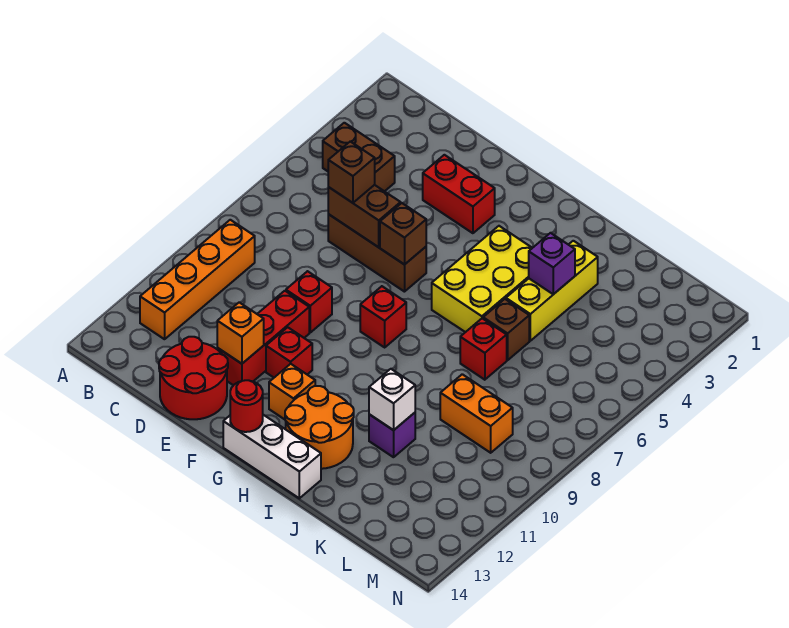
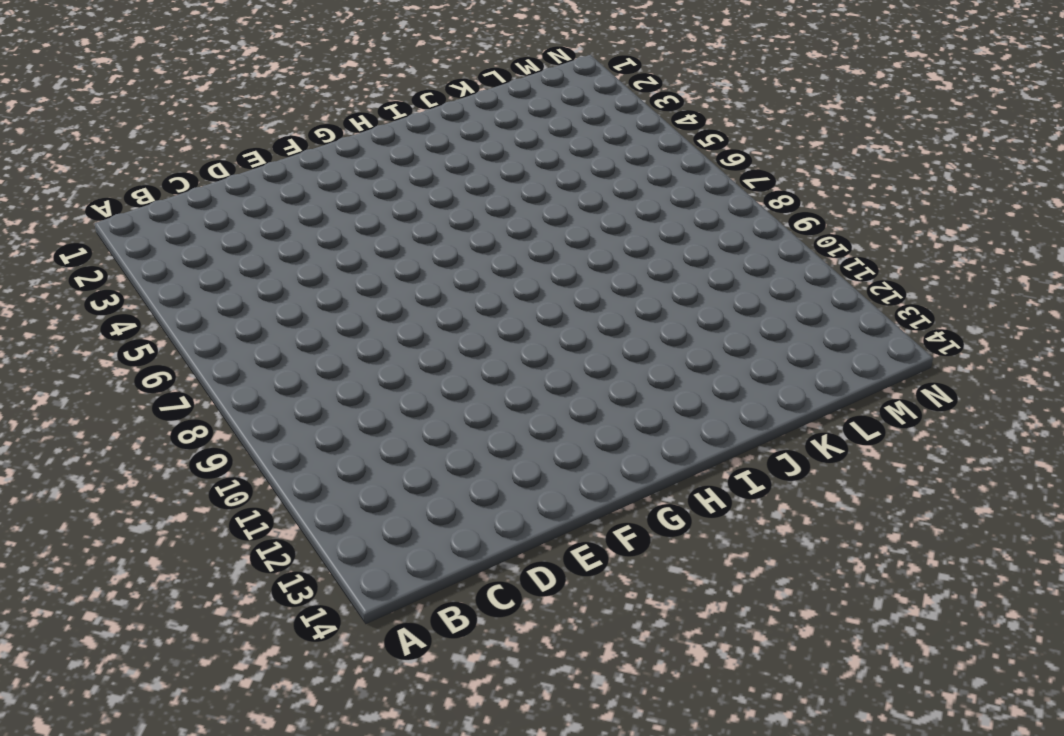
none -> brown 1x2 brick [323,123,395,191]
none -> orange 1x4 brick [140,220,255,339]
none -> brown 1x3 brick [328,214,426,292]

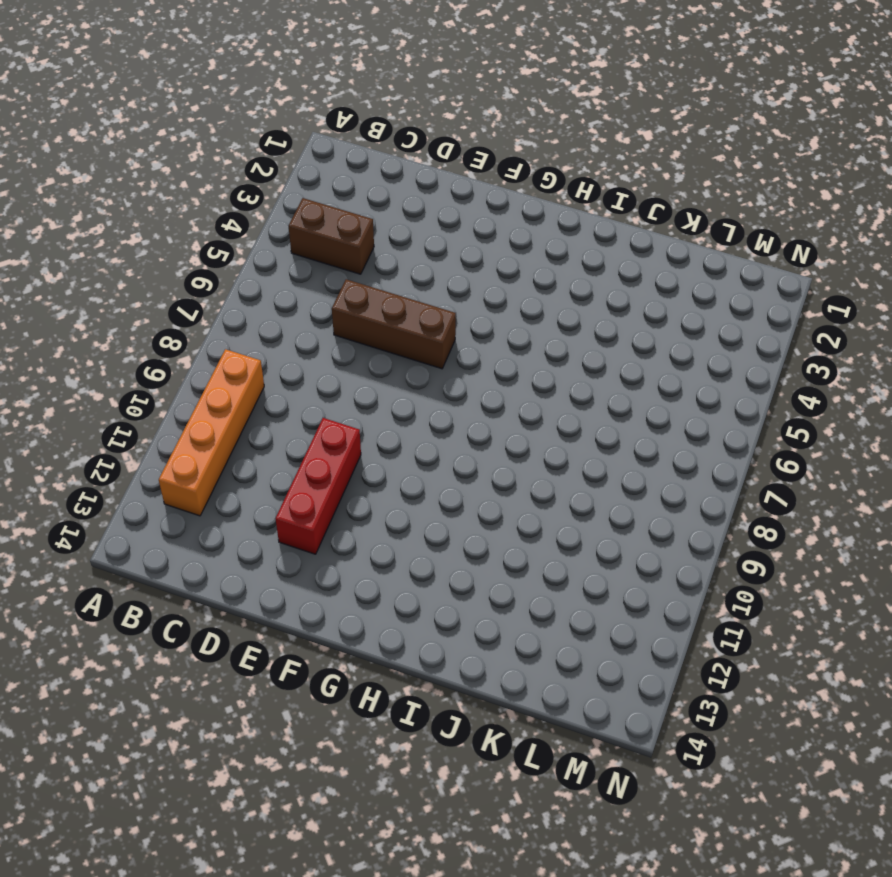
none -> red 2x2 round brick [159,337,228,419]
none -> red 1x2 brick [423,155,495,233]
none -> red 1x1 brick [286,271,332,332]

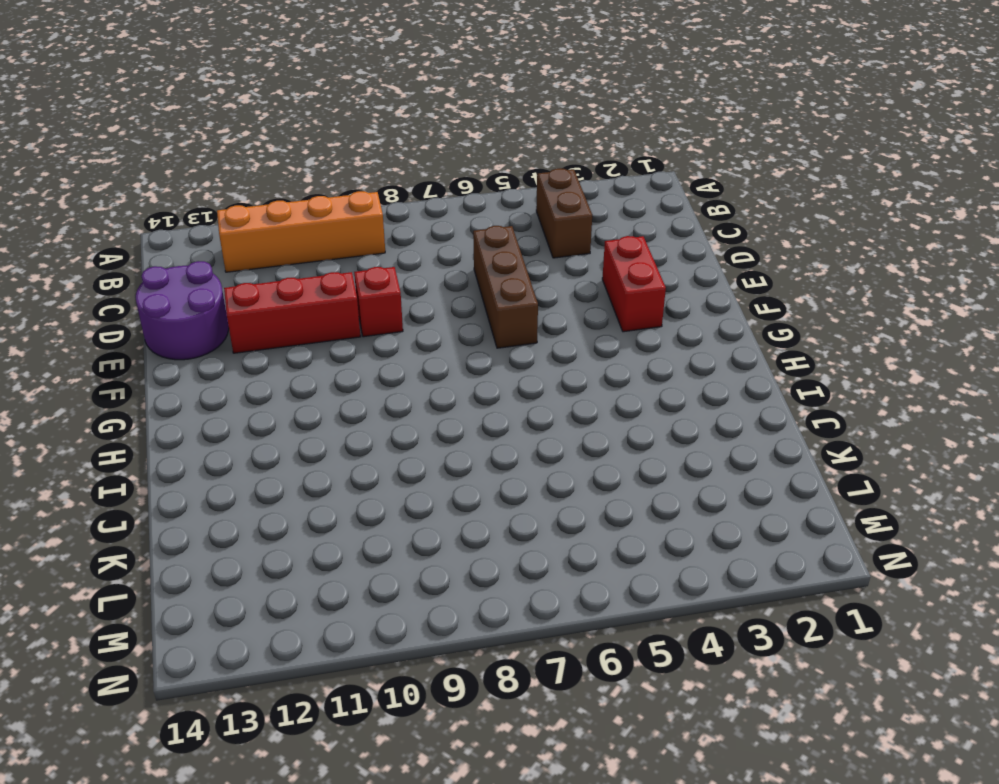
purple 2x2 round brick [136,261,229,360] -> red 2x2 round brick [159,337,228,419]
none -> red 1x1 brick [266,327,312,377]
none -> red 1x1 brick [360,286,406,347]
none -> orange 1x1 brick [269,364,315,419]

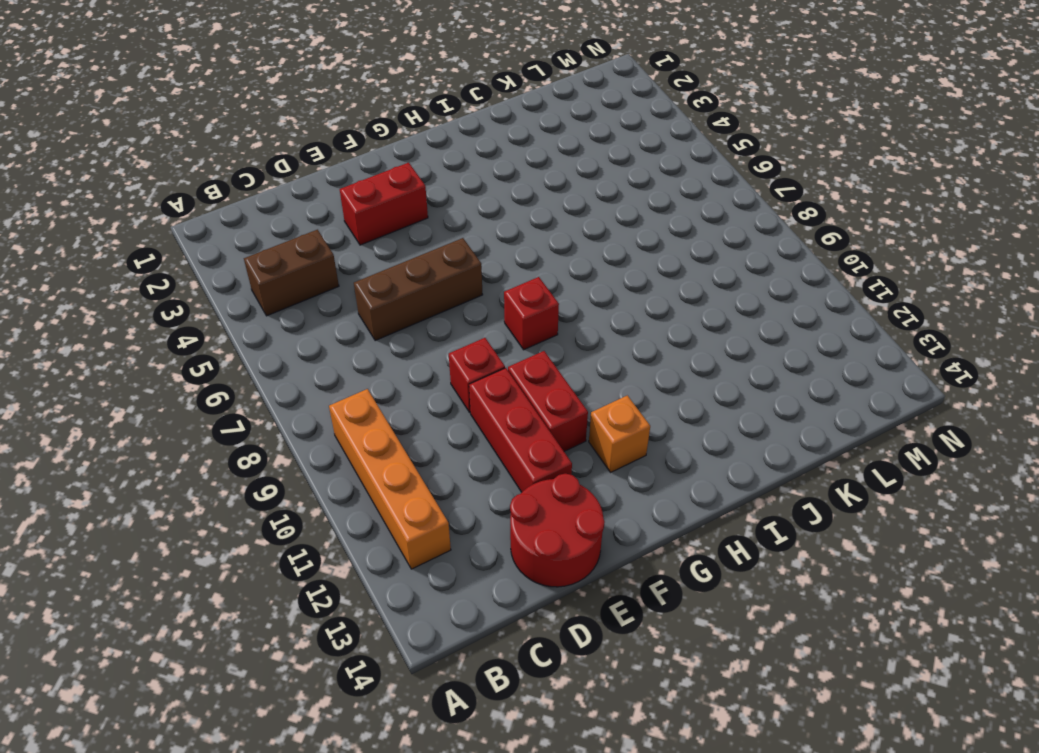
red 1x2 brick [508,351,588,451] -> red 1x1 brick [266,327,312,377]
none -> white 1x3 brick [223,415,321,498]
none -> yellow 2x3 brick [432,226,532,332]
none -> orange 2x2 round brick [285,386,354,469]

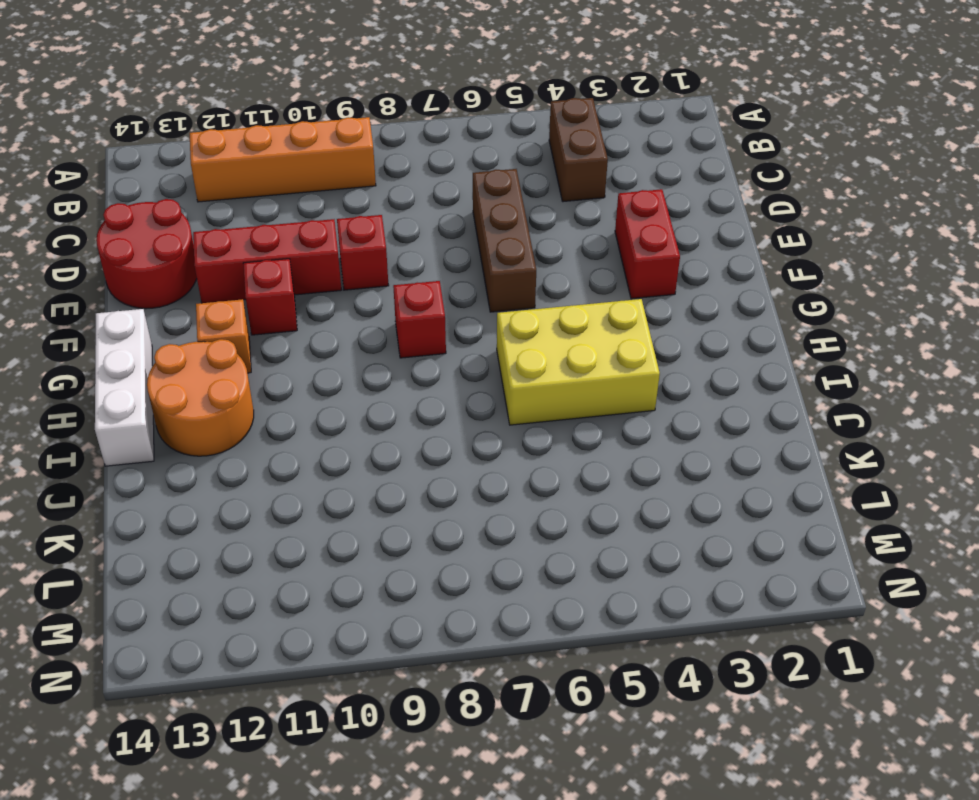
none -> yellow 1x3 brick [506,241,598,341]
none -> brown 1x1 brick [483,299,529,360]
none -> red 1x1 brick [460,318,507,380]

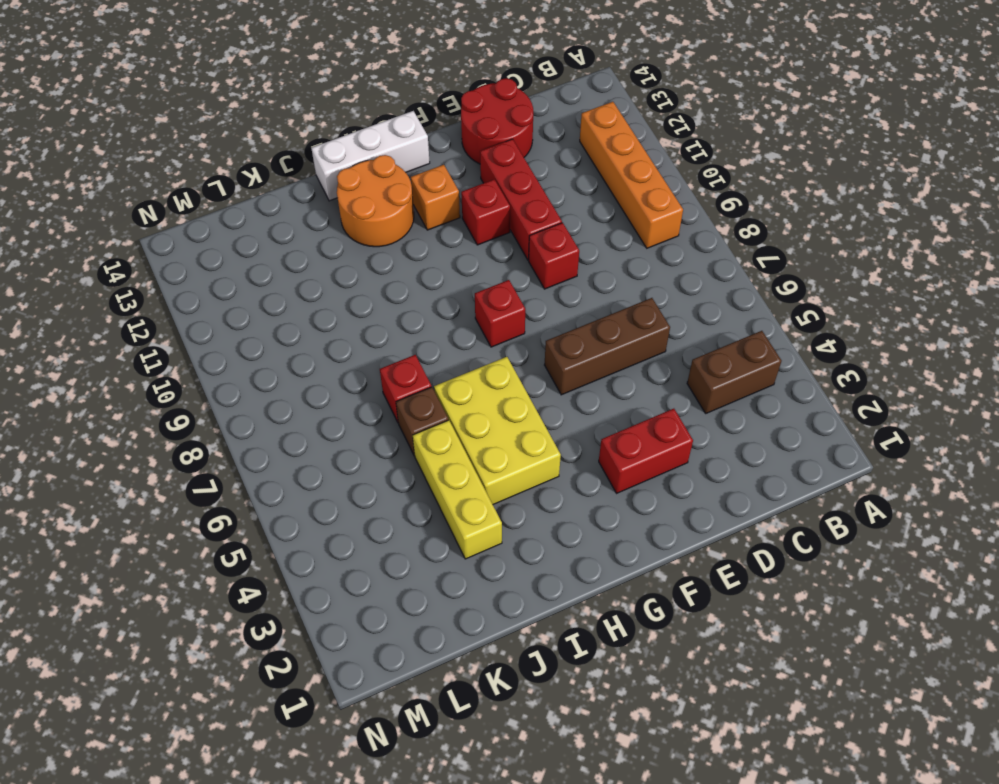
none -> purple 1x1 brick [369,413,415,457]
none -> orange 1x2 brick [440,374,513,453]
none -> brown 1x2 brick [328,185,401,247]

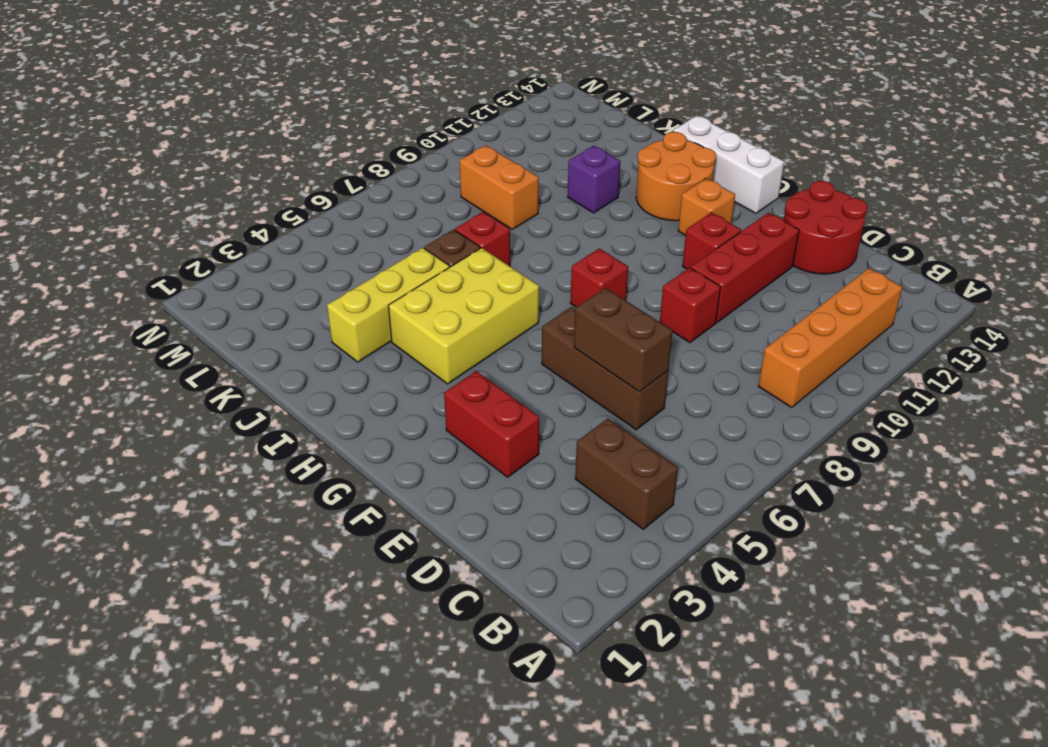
none -> orange 1x1 brick [217,302,264,364]
none -> brown 1x1 brick [380,203,426,265]
none -> red 1x1 round brick [230,380,263,432]

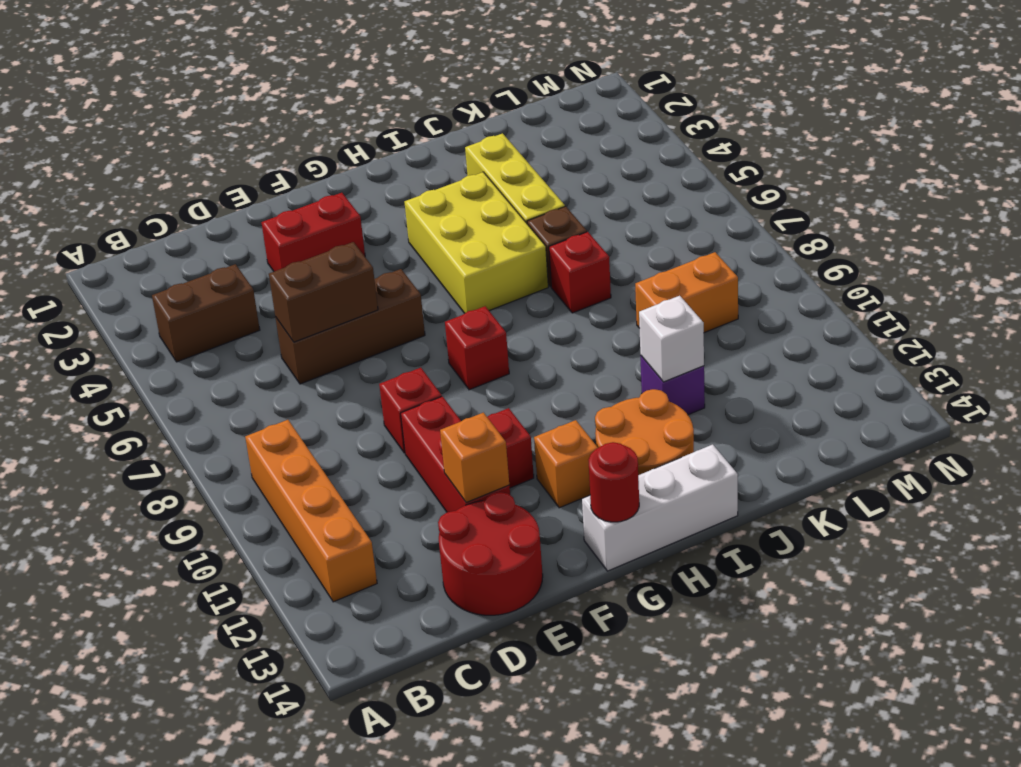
none -> brown 1x1 brick [380,203,426,265]
none -> purple 1x1 brick [529,233,575,294]
none -> brown 1x1 brick [328,142,375,203]

